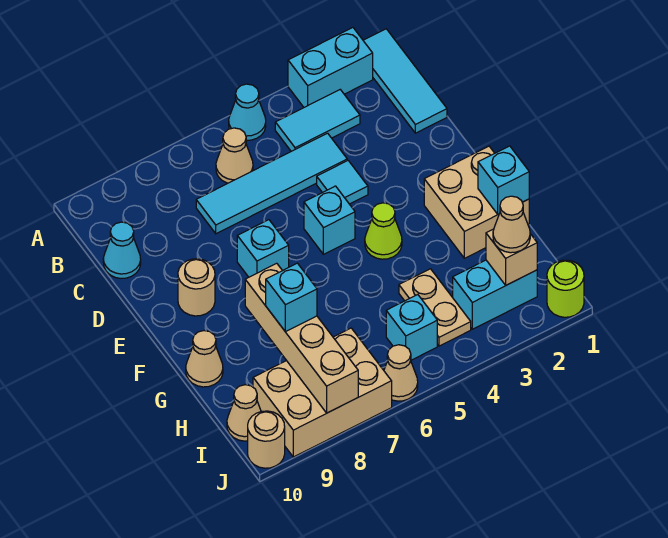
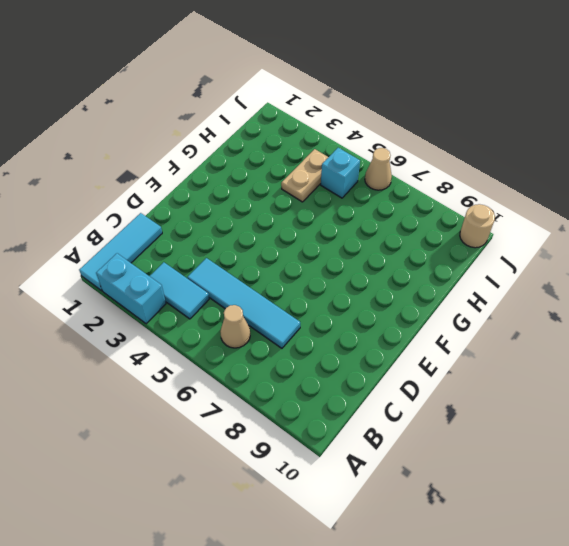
none -> cyan 1x1 cone [229,84,266,140]
none -> cyan 1x1 cone [103,222,141,278]
none -> cyan 1x1 tile [317,160,368,204]

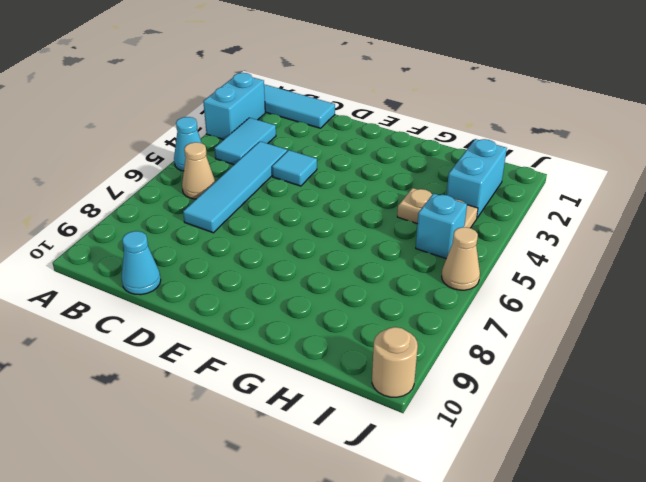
none -> cyan 1x1 brick [304,186,355,254]
none -> cyan 1x1 brick [237,220,289,277]
none -> tan 1x1 round brick [178,259,215,316]

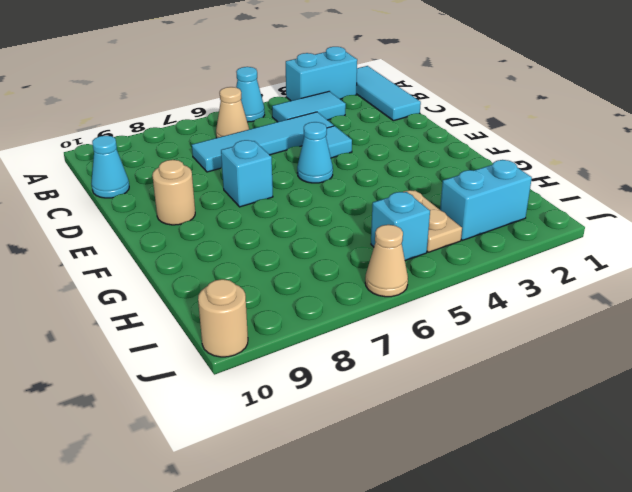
cyan 1x1 cone [297,122,333,183] -> cyan 1x1 brick [304,186,355,254]
none -> tan 2x2 brick [424,146,529,258]
none -> lime 1x1 cone [365,203,402,259]
none -> tan 1x1 cone [186,331,223,387]

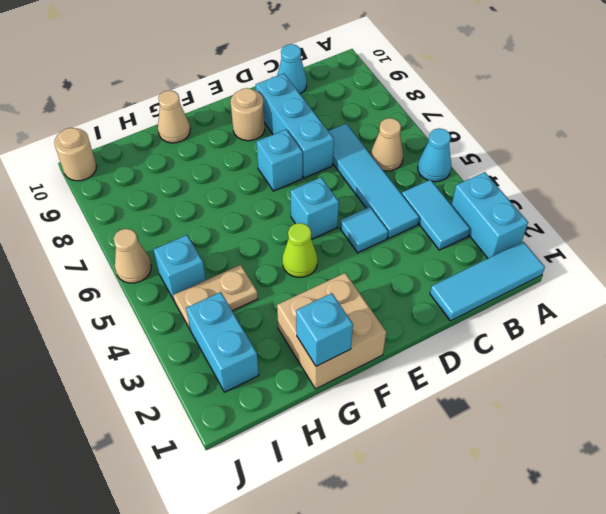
cyan 1x3 brick [256,73,334,178] -> none
none -> tan 2x3 brick [253,328,392,457]
none -> tan 1x1 cone [227,385,261,441]
none -> lime 1x1 round brick [547,260,584,317]

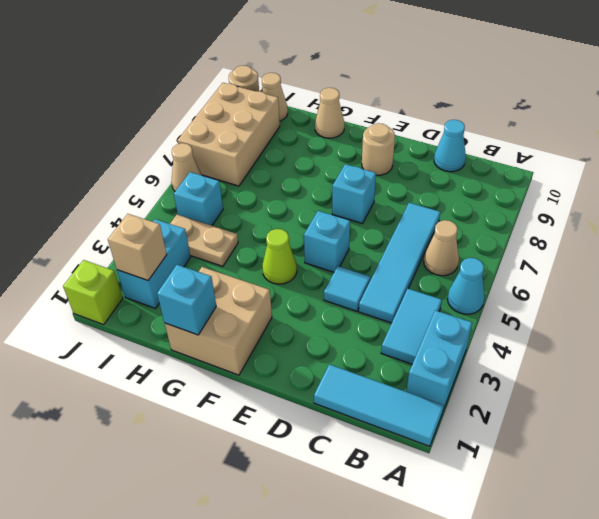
lime 1x1 brick [63,260,123,325] -> lime 1x1 round brick [547,260,584,317]
none -> tan 1x4 brick [245,263,358,413]
none -> cyan 1x1 brick [266,263,317,332]
none -> tan 1x1 cone [493,196,530,253]

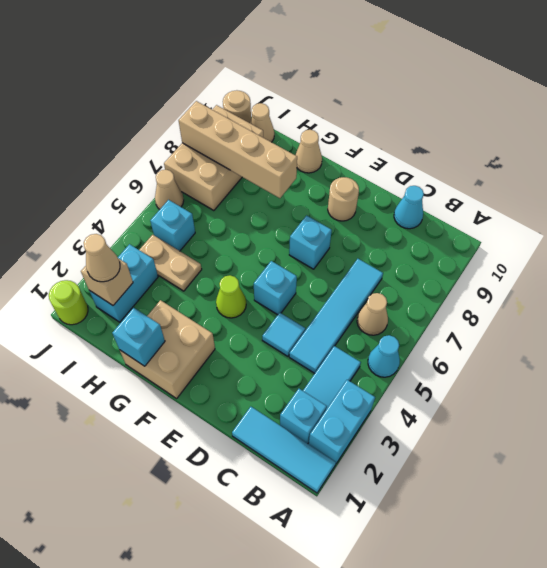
cyan 1x1 brick [280,389,327,443] -> cyan 1x1 brick moved to [266,263,317,332]

